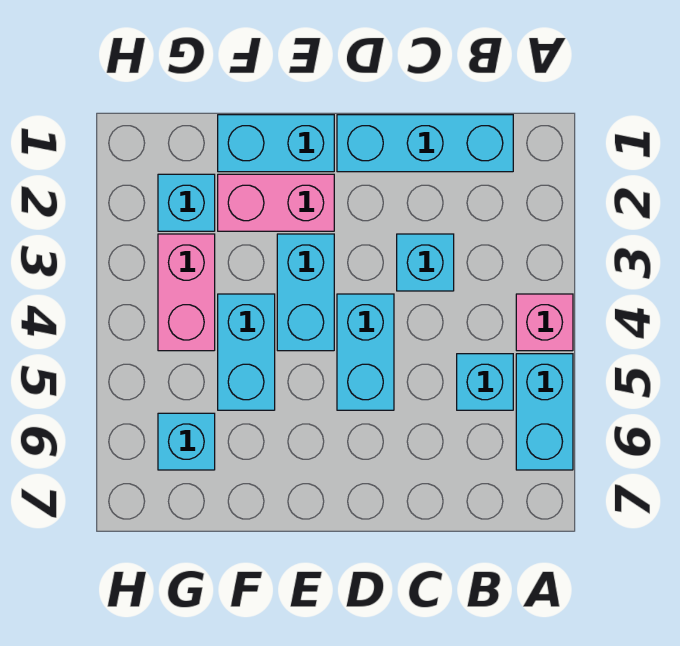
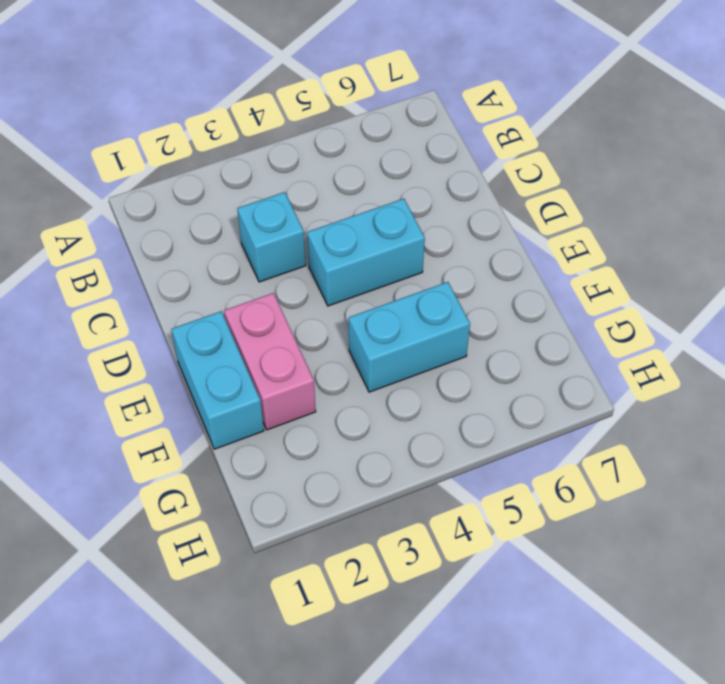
none -> pink 1x1 brick [516,294,573,351]
none -> cyan 1x2 brick [516,354,573,470]
none -> cyan 1x3 brick [337,115,513,172]

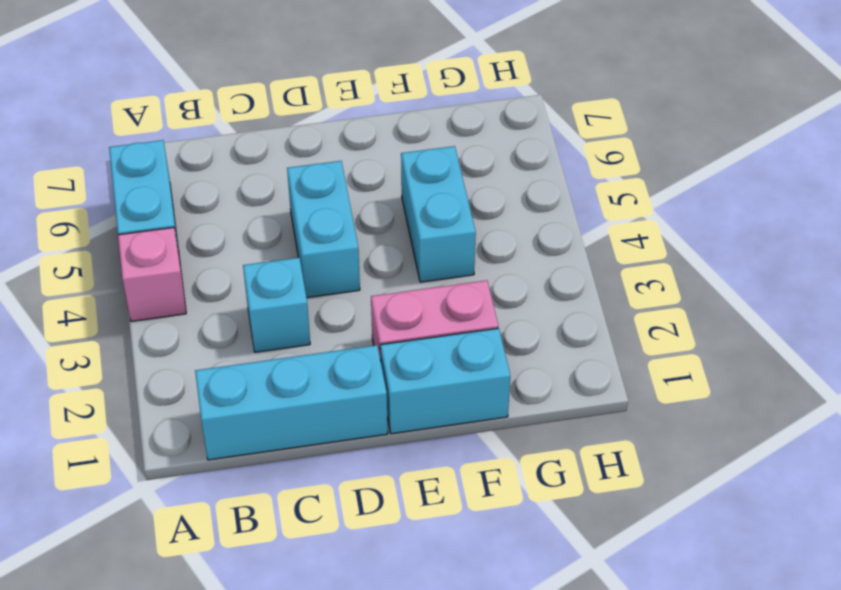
none -> cyan 1x1 brick [457,354,513,410]
none -> cyan 1x2 brick [277,234,334,351]
none -> cyan 1x1 brick [158,174,215,231]

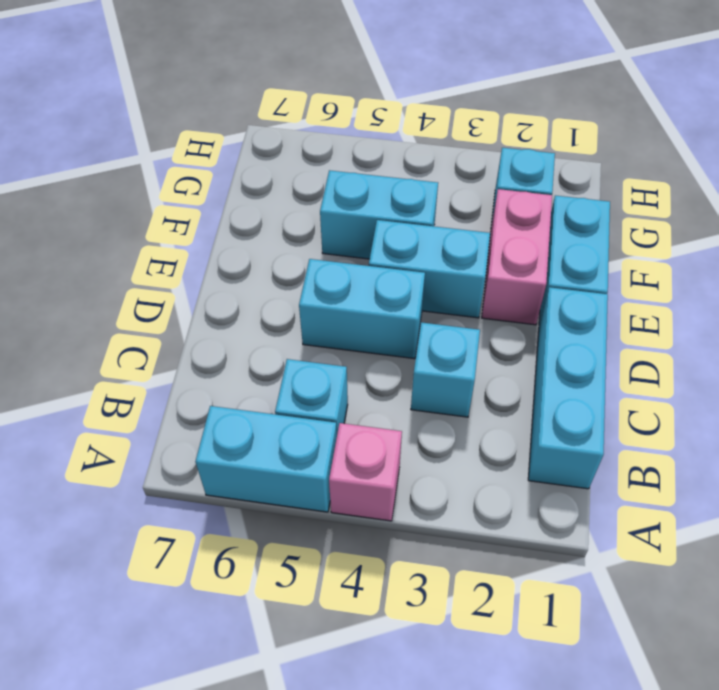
none -> pink 1x2 brick [158,234,215,351]
none -> cyan 1x1 brick [158,413,215,470]

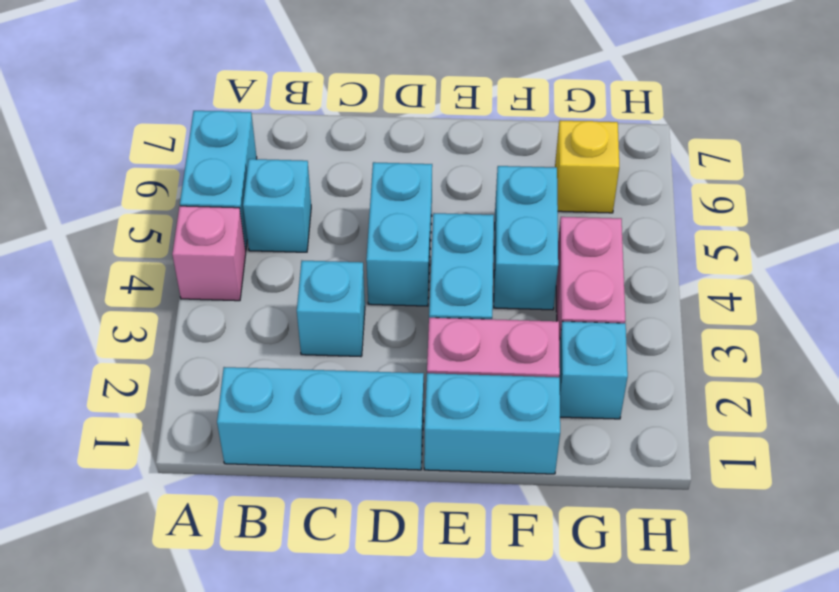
yellow 1x1 brick [555,120,619,213] -> cyan 1x1 brick [158,413,215,470]

